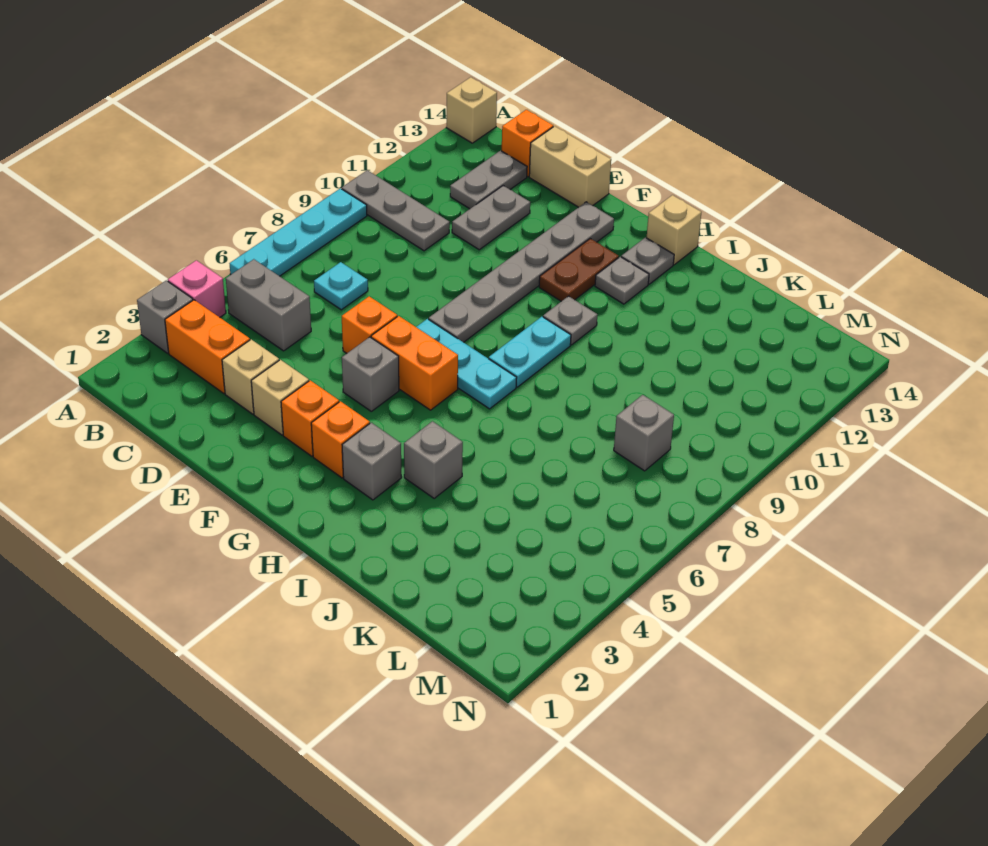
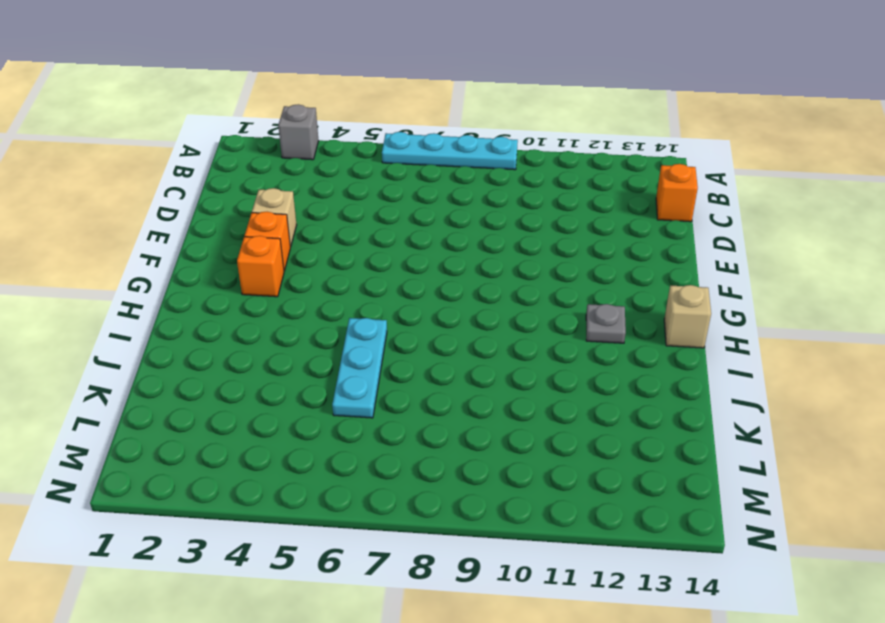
cyan 1x3 plate [332,318,387,418] -> cyan 1x3 plate moved to [417,319,517,409]
none -> pink 1x1 brick [168,260,226,317]
none -> grey 1x3 plate [342,170,450,251]
none -> tan 1x1 brick [446,77,497,143]
none -> orange 1x2 brick [165,300,250,394]

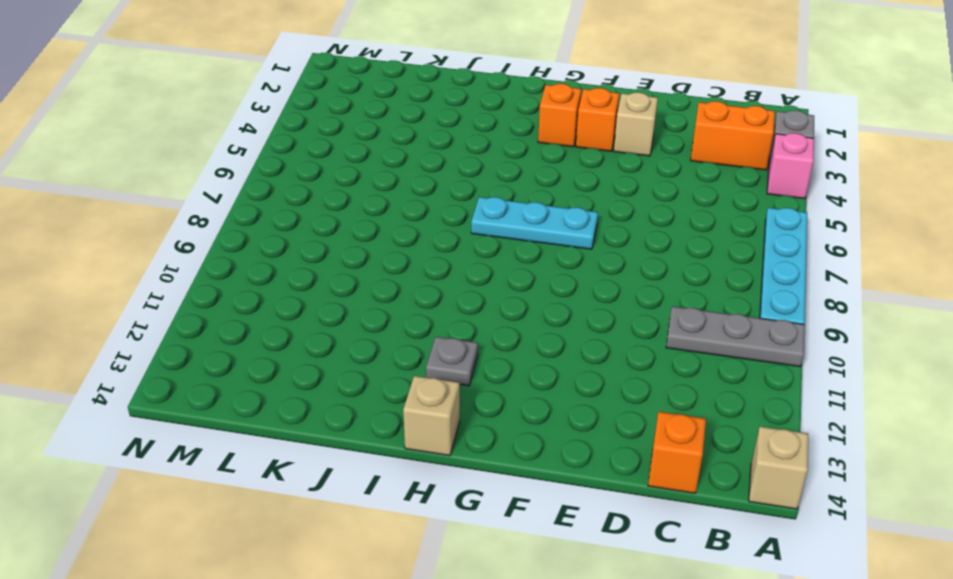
none -> grey 1x2 brick [226,259,311,351]
none -> cyan 1x1 plate [314,262,368,310]
none -> grey 1x2 plate [450,151,527,209]
none -> tan 1x1 brick [222,339,279,414]

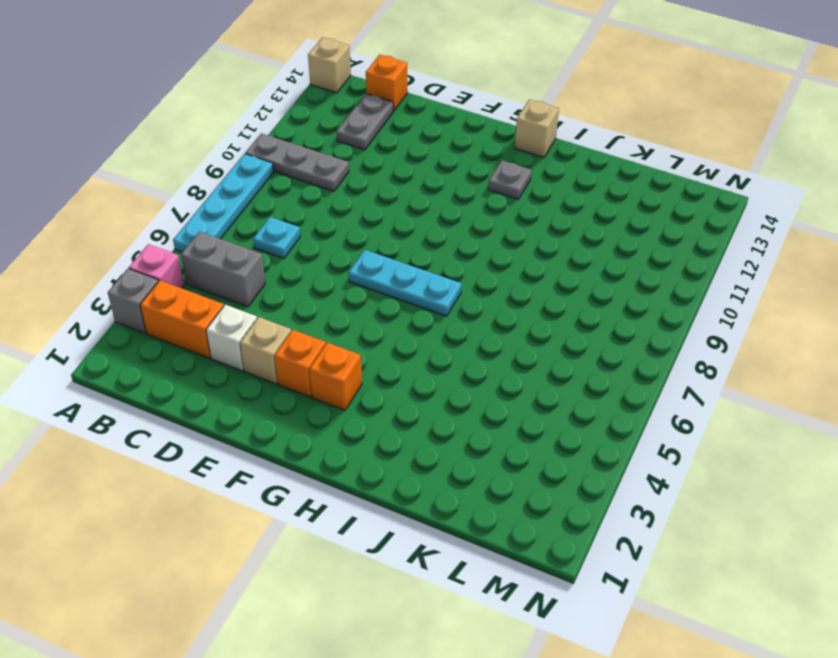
white 1x1 brick [206,305,257,371] -> tan 1x1 brick [222,339,279,414]
none -> grey 1x2 plate [452,186,530,250]
none -> tan 1x2 brick [529,126,611,207]
none -> orange 1x1 brick [342,296,397,353]
none -> grey 1x1 brick [342,337,399,411]

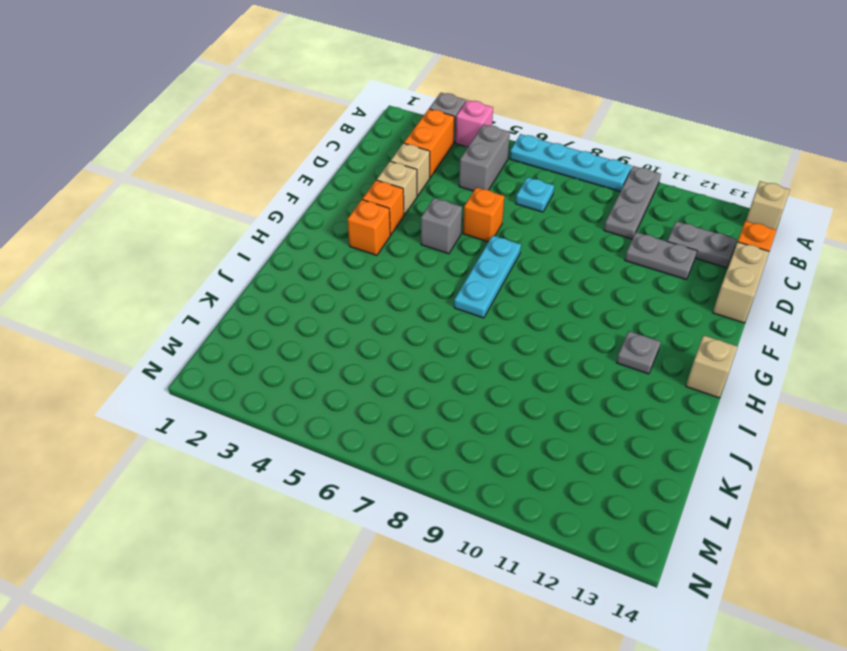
none -> orange 1x2 brick [371,316,458,410]
none -> grey 1x6 plate [429,202,614,342]
none -> brown 1x2 plate [539,239,619,301]
none -> grey 1x1 brick [342,423,402,500]

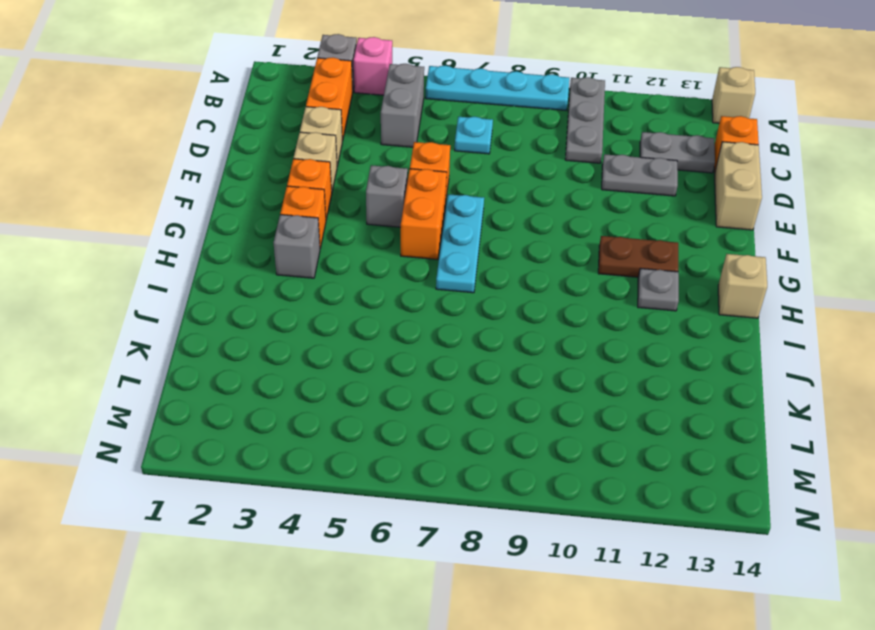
none -> grey 1x6 plate [429,202,614,342]
none -> cyan 1x2 plate [489,317,571,387]
none -> grey 1x1 plate [543,296,597,345]
none -> grey 1x1 plate [621,238,674,284]

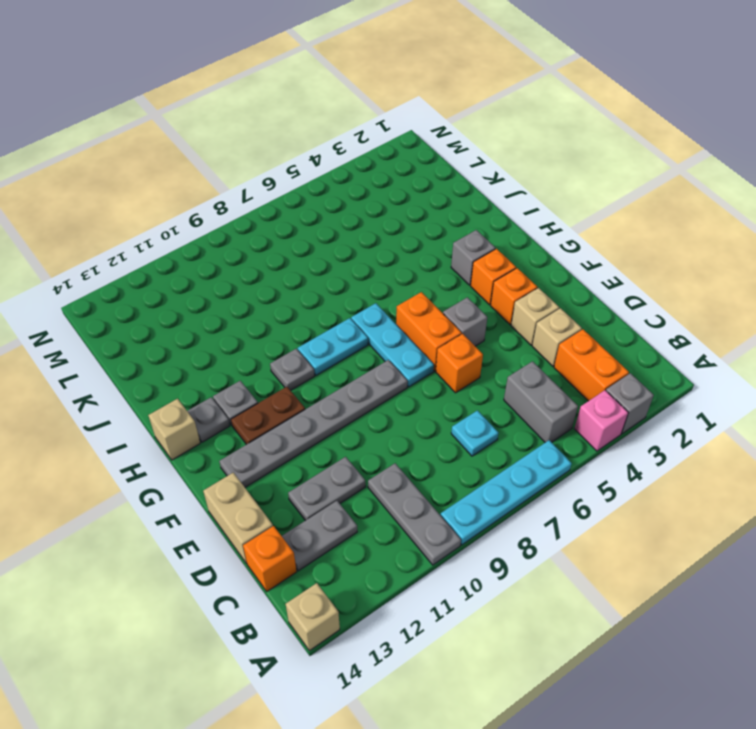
none -> grey 1x1 brick [404,421,463,498]
none -> grey 1x1 brick [614,395,674,471]

